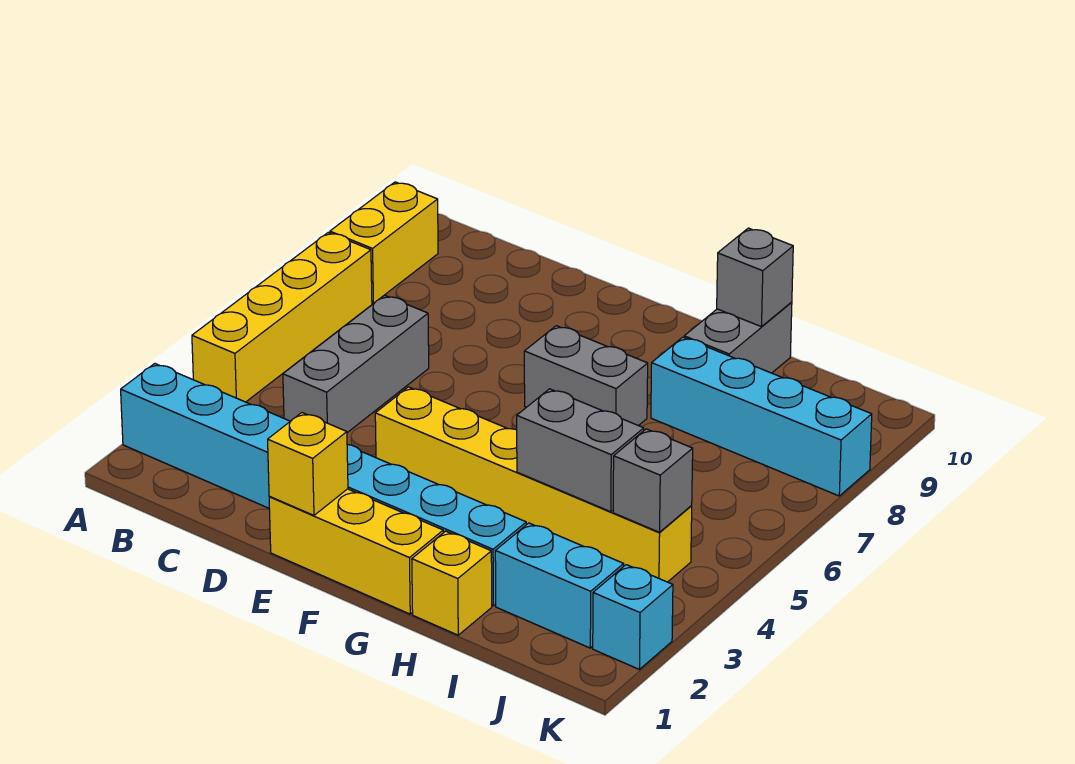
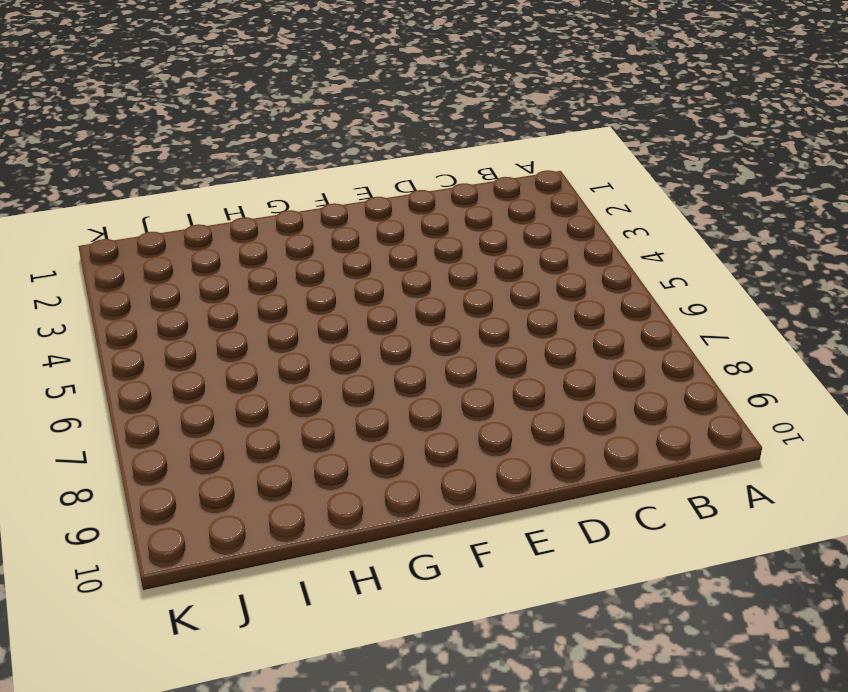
none -> cyan 1x8 brick [121,364,526,606]
none -> yellow 1x4 brick [192,232,372,402]
none -> yellow 1x2 brick [330,182,438,303]

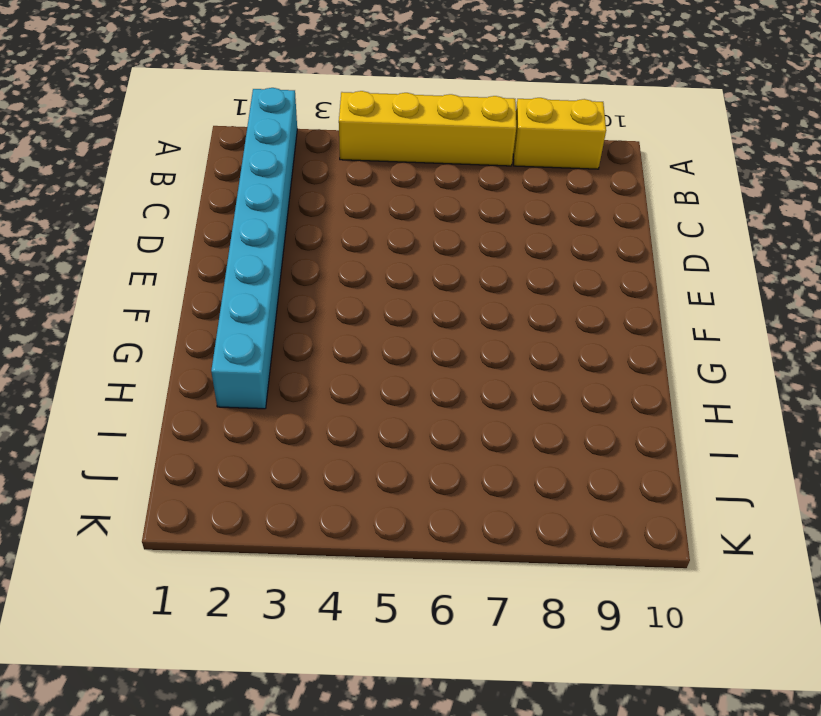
none -> grey 1x3 brick [283,295,429,433]
none -> yellow 1x3 brick [269,489,443,614]
none -> yellow 1x6 brick [375,387,692,582]

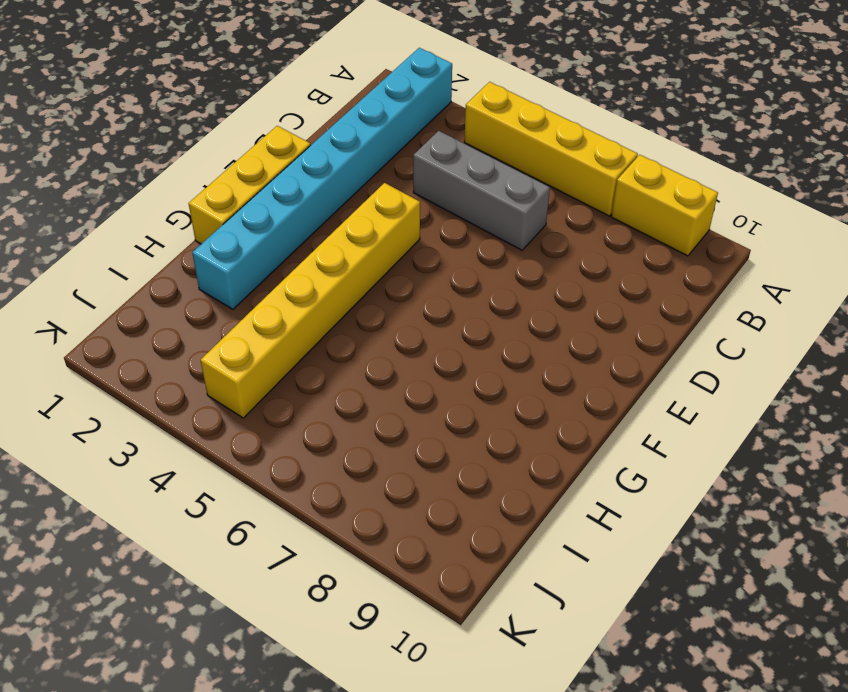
none -> grey 1x2 brick [524,326,648,426]
none -> yellow 1x1 brick [412,531,492,635]
none -> cyan 1x4 brick [651,337,872,496]

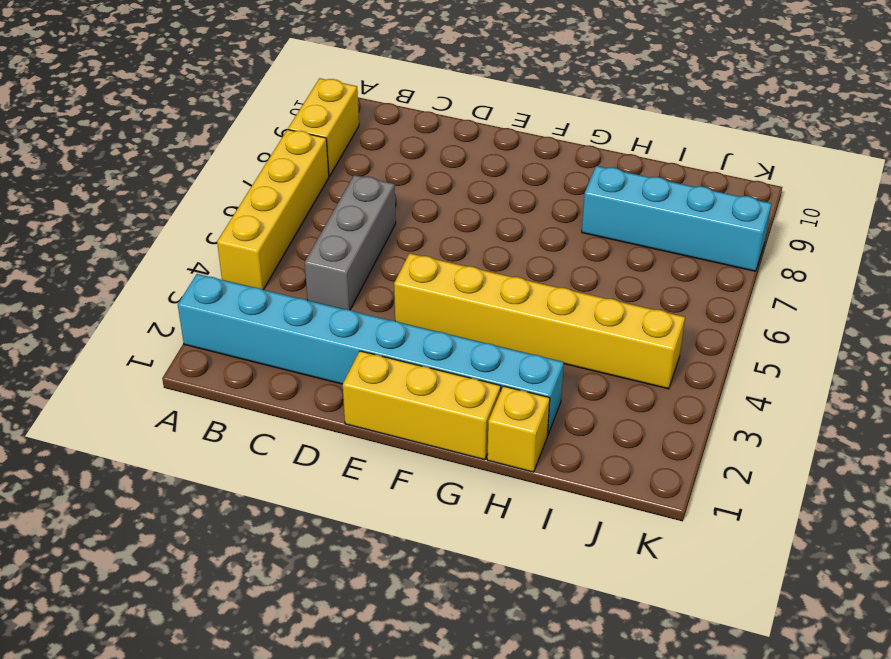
none -> grey 1x2 brick [524,326,648,426]
none -> grey 1x2 brick [684,302,792,373]
none -> cyan 1x2 brick [495,523,624,648]

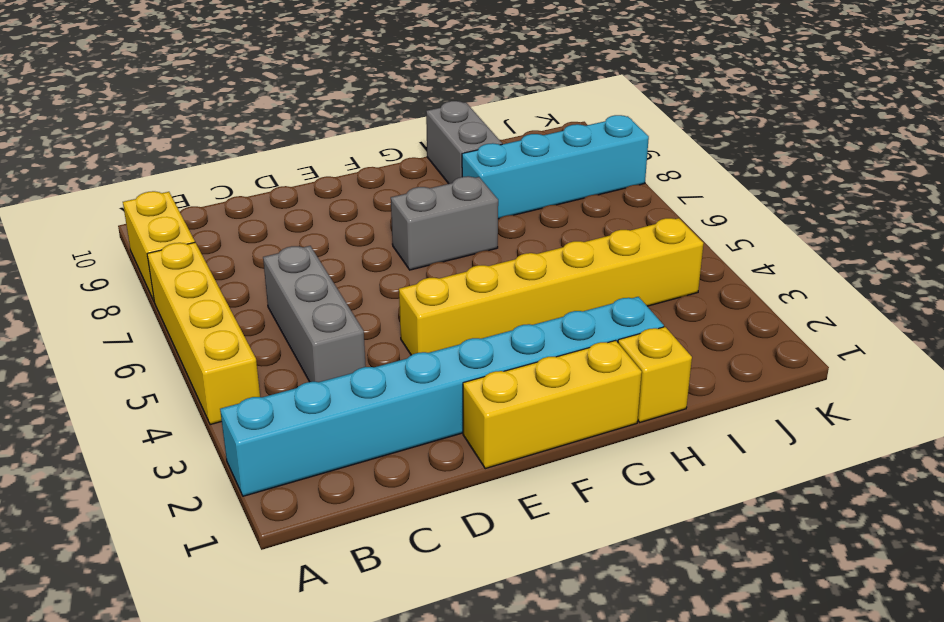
none -> cyan 1x2 brick [495,523,624,648]
none -> cyan 1x1 brick [593,565,673,669]
none -> yellow 1x1 brick [268,413,348,515]

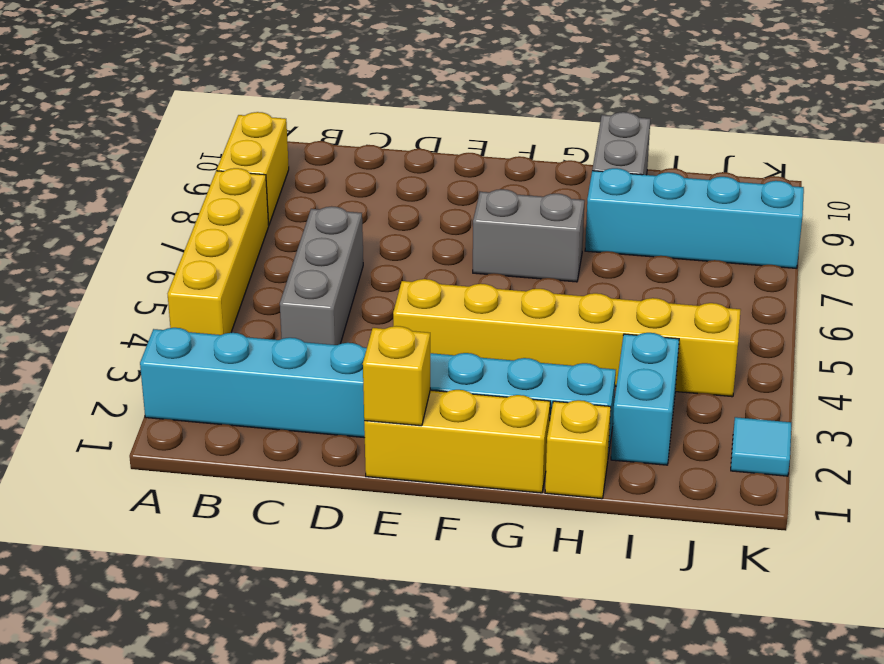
cyan 1x2 brick [611,333,679,465] -> cyan 1x2 brick turned to [495,523,624,648]
cyan 1x1 tile [731,417,792,476] -> cyan 1x1 brick [593,565,673,669]
none -> grey 1x2 brick [517,389,644,512]
none -> grey 1x1 brick [717,228,793,327]
none -> grey 1x1 brick [613,429,693,532]

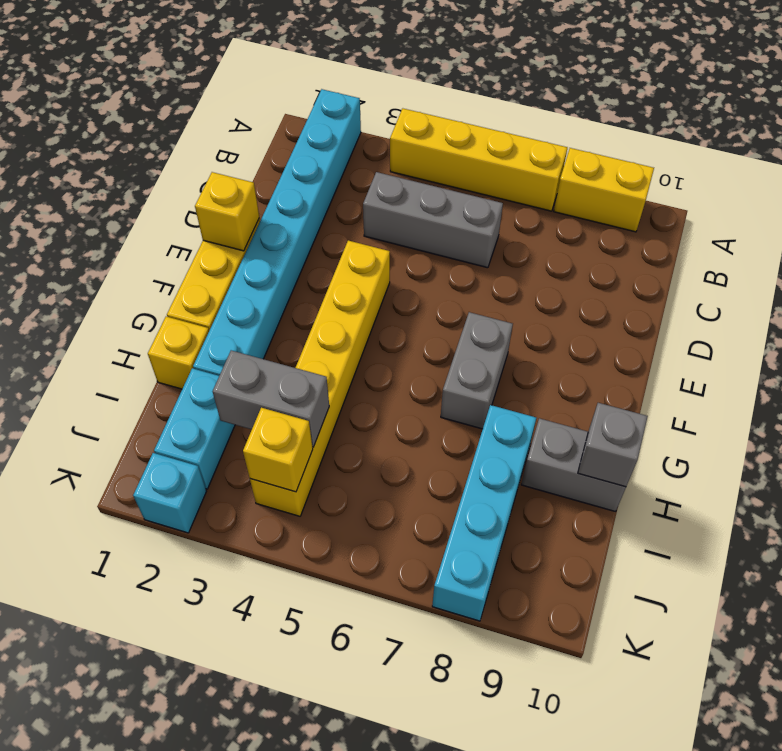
grey 1x2 brick [213,350,329,447] -> grey 1x2 brick turned to [517,389,644,512]
yellow 1x1 brick [243,408,313,492] -> grey 1x1 brick [613,429,693,532]

